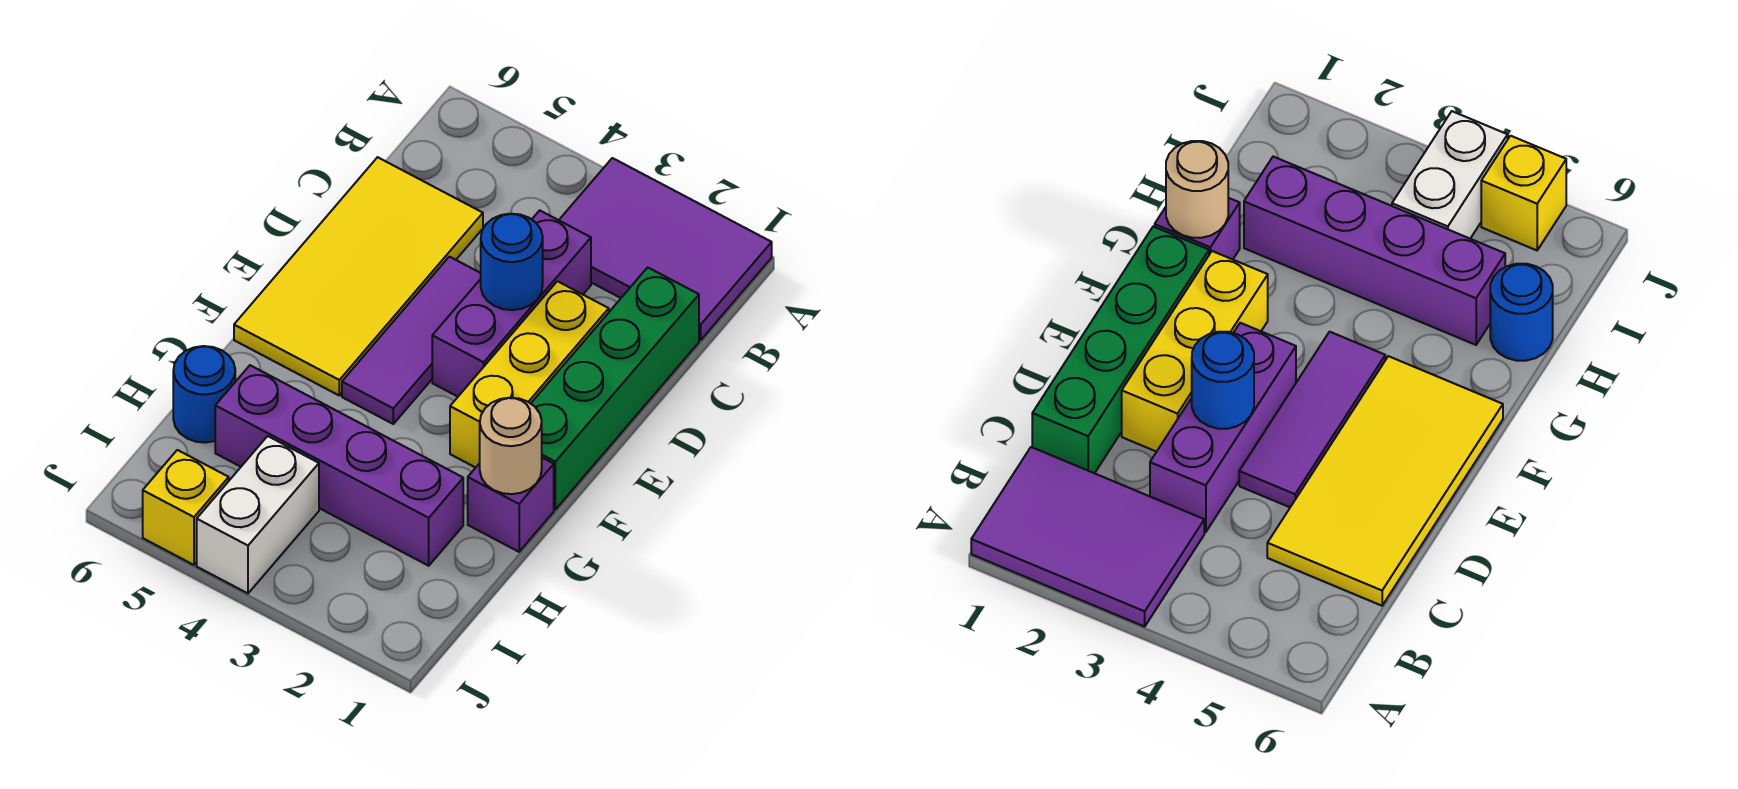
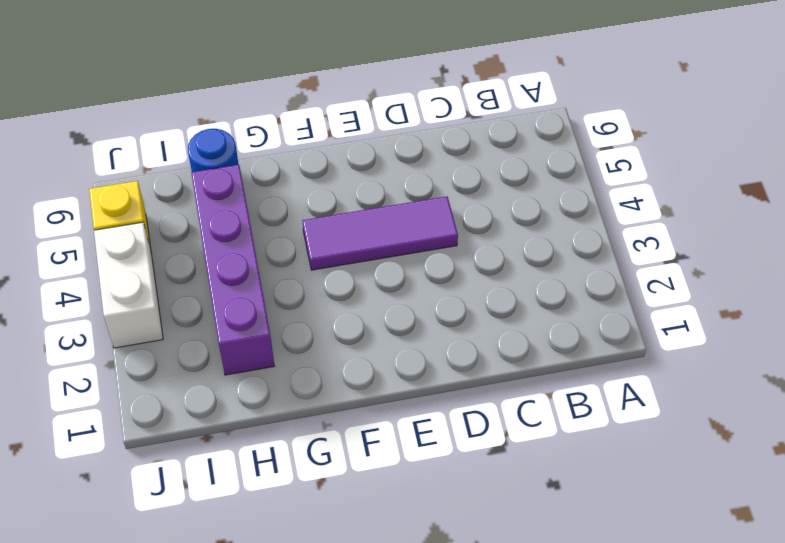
white 1x2 brick [94,222,163,348] -> white 1x2 brick turned to [197,436,319,593]
none -> purple 2x3 tile [559,158,772,340]
none -> green 1x4 brick [531,267,699,509]
none -> purple 1x3 brick [432,210,591,397]

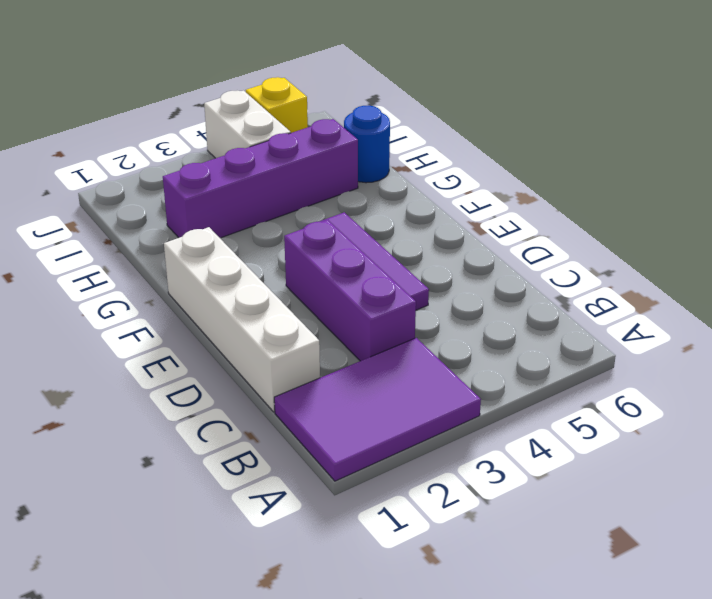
white 1x4 brick [164,227,320,412] -> green 1x4 brick [531,267,699,509]
none -> yellow 2x4 tile [234,157,483,395]
none -> yellow 1x3 brick [450,281,609,468]
none -> purple 1x1 brick [468,458,554,552]

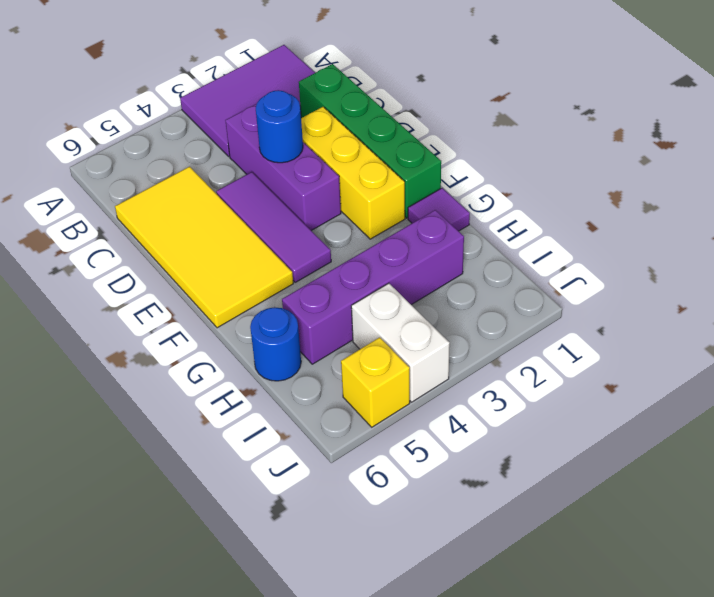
purple 1x1 tile [408,188,470,231] -> purple 1x1 brick [468,458,554,552]
none -> tan 1x1 round brick [480,398,542,494]

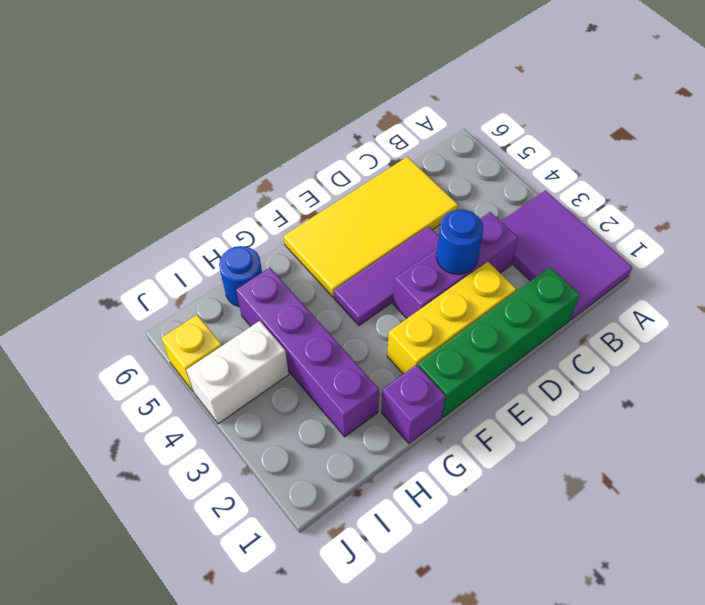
none -> tan 1x1 round brick [480,398,542,494]

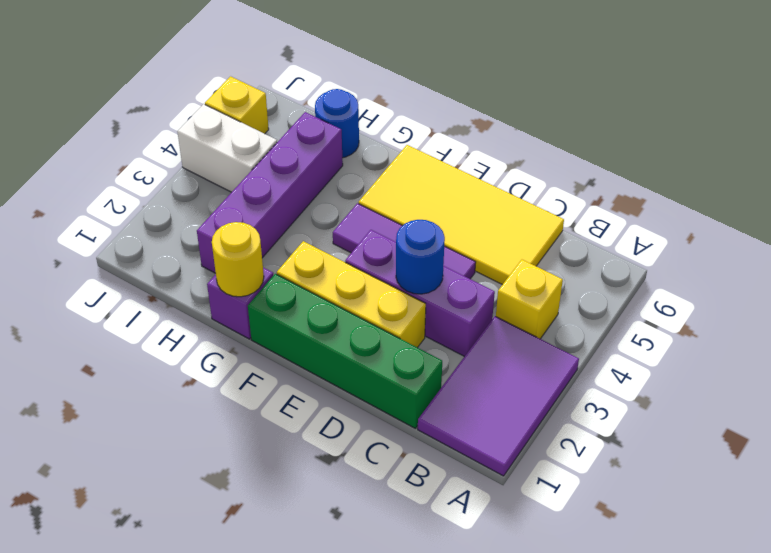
yellow 1x1 brick [496,260,563,339] -> none
yellow 1x1 round brick [212,222,264,297] -> tan 1x1 round brick [480,398,542,494]

